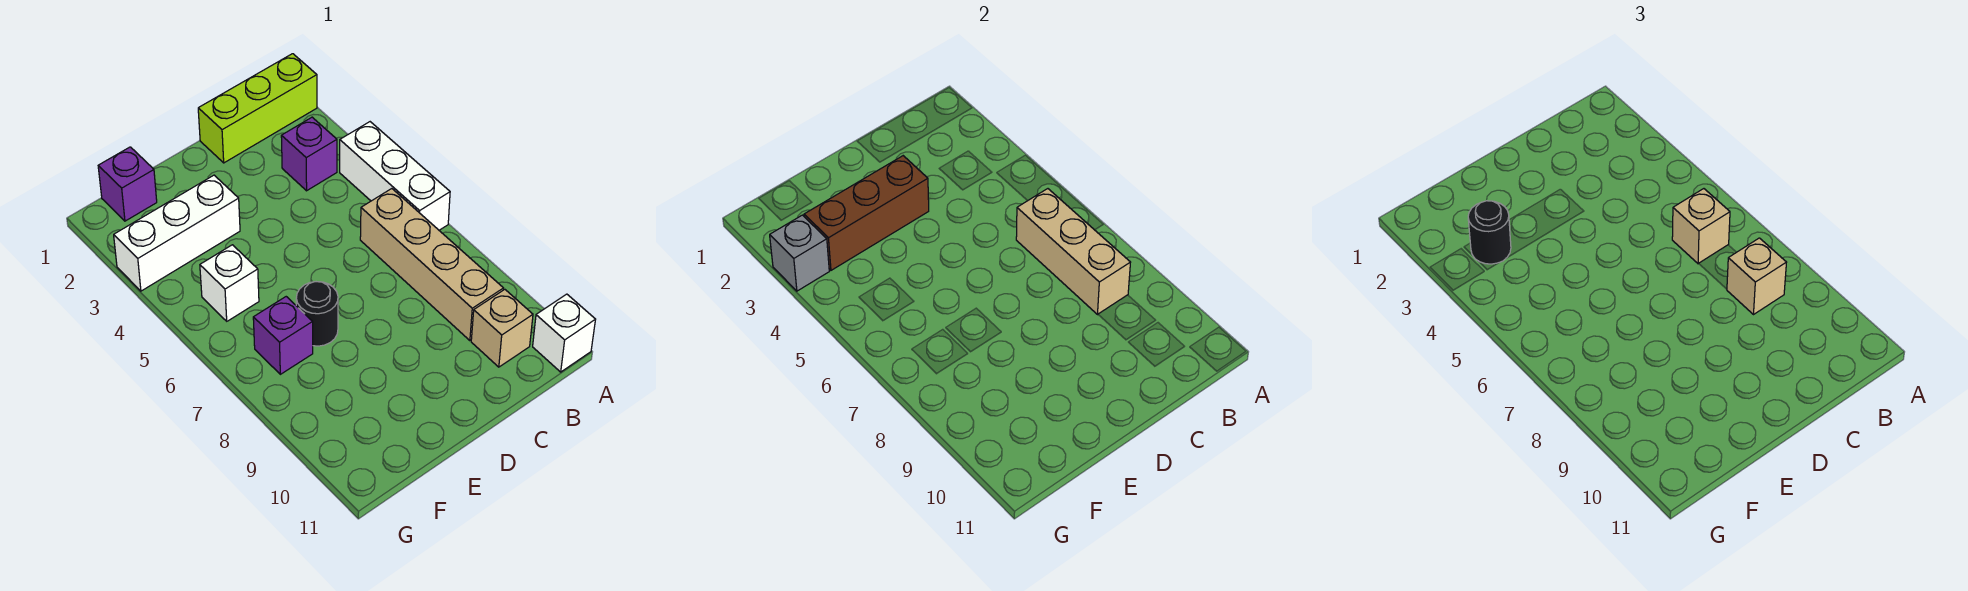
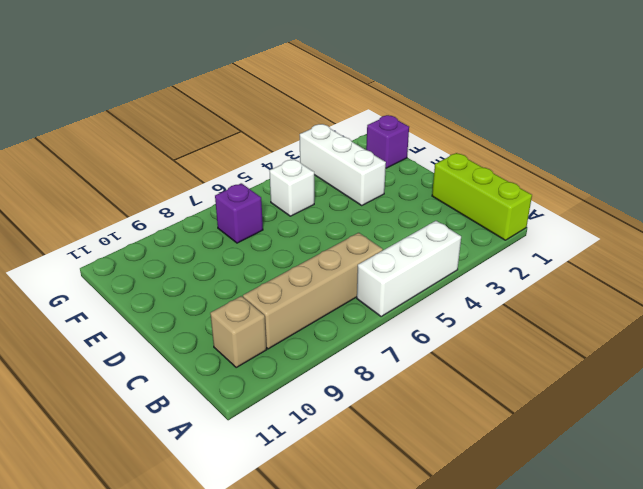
none -> white 1x1 brick [533,294,596,372]
none -> purple 1x1 brick [281,117,337,191]
none -> black 1x1 round brick [296,282,338,346]

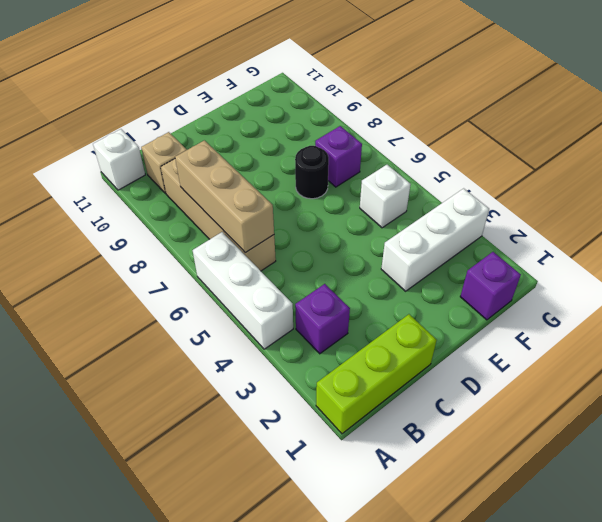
none -> brown 1x3 brick [804,156,929,270]
none -> grey 1x1 brick [770,215,829,291]
none -> tan 1x1 brick [1672,189,1730,264]

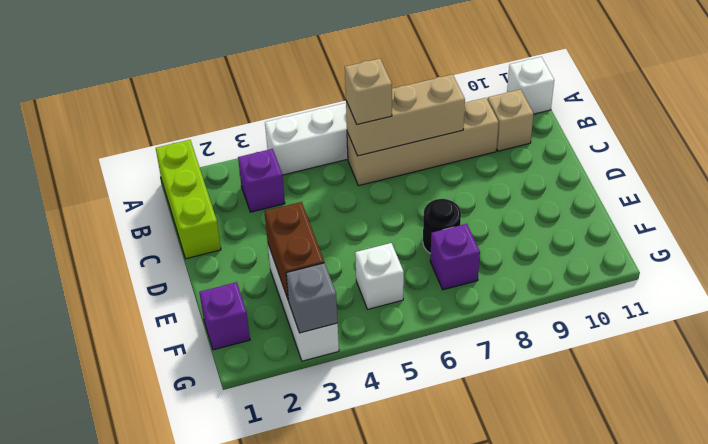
brown 1x2 brick [264,202,324,301] -> brown 1x3 brick [804,156,929,270]
none -> tan 1x1 brick [1727,238,1787,314]
none -> black 1x1 round brick [1468,201,1511,264]

